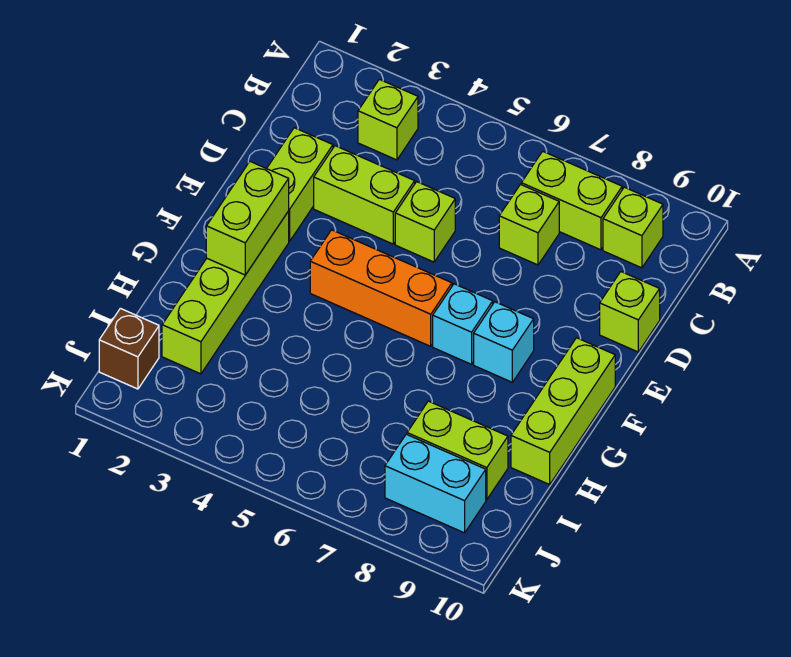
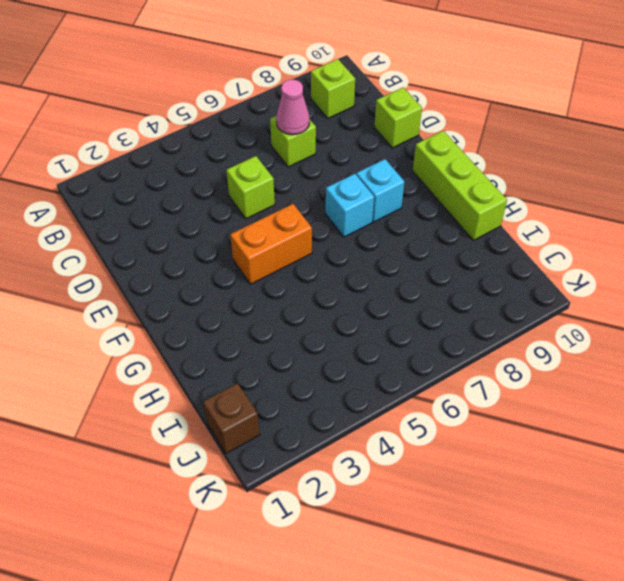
pink 1x1 cone [276,79,310,135] -> none
orange 1x2 brick [230,204,312,284] -> orange 1x3 brick [310,230,452,346]
none -> lime 1x1 brick [358,79,418,160]
none -> lime 1x2 brick [521,151,622,250]
none -> lime 1x2 brick [267,128,333,241]

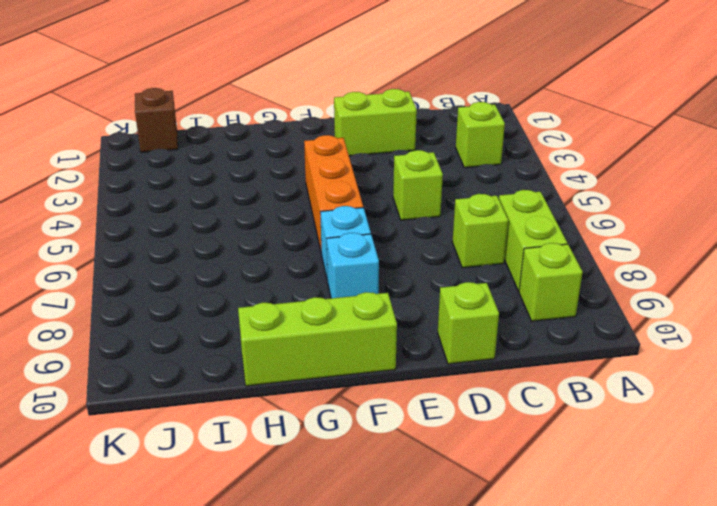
none -> lime 1x2 brick [314,146,415,244]
none -> lime 1x4 brick [162,211,289,374]
none -> lime 1x2 brick [407,401,508,500]

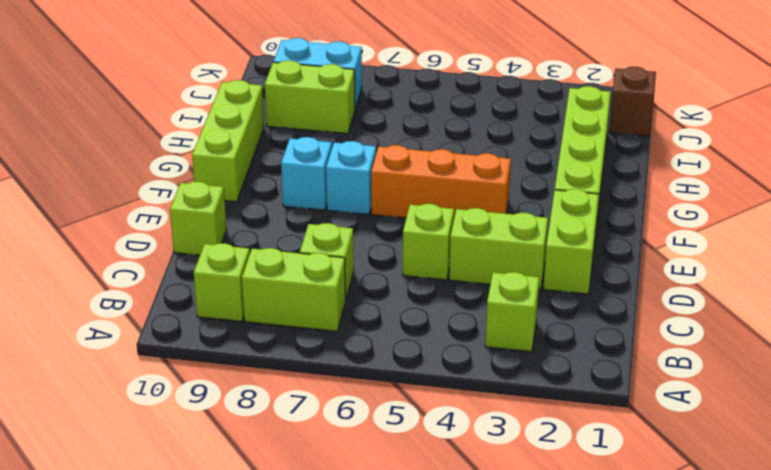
none -> lime 1x2 brick [206,162,289,275]

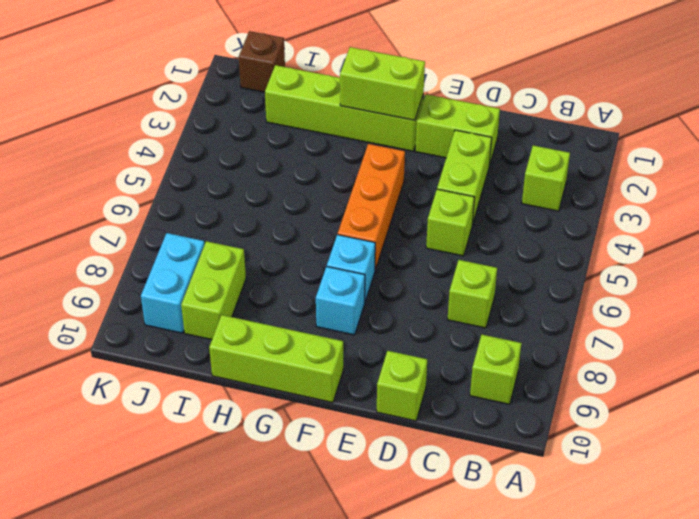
none -> lime 1x2 brick [521,151,622,250]

